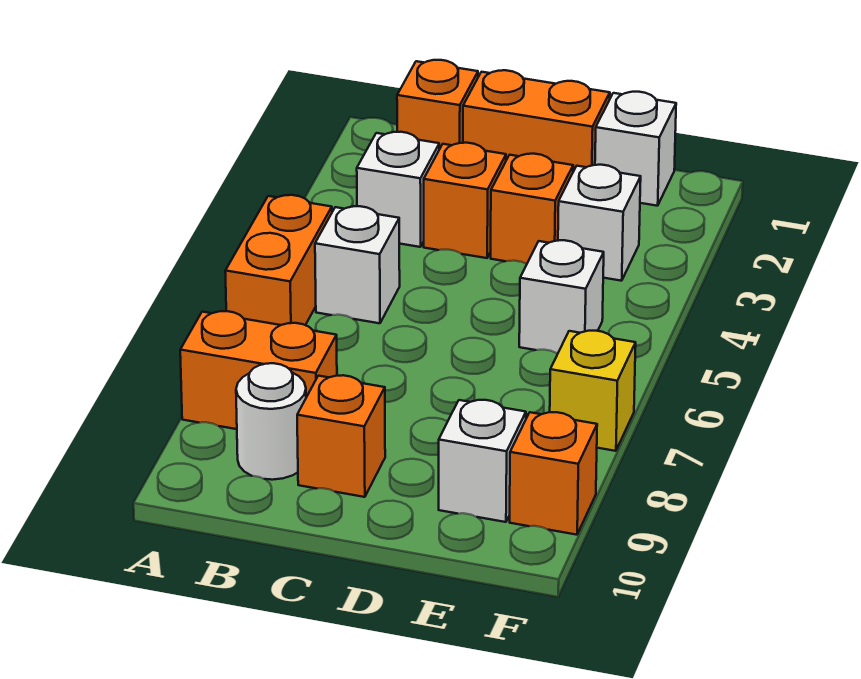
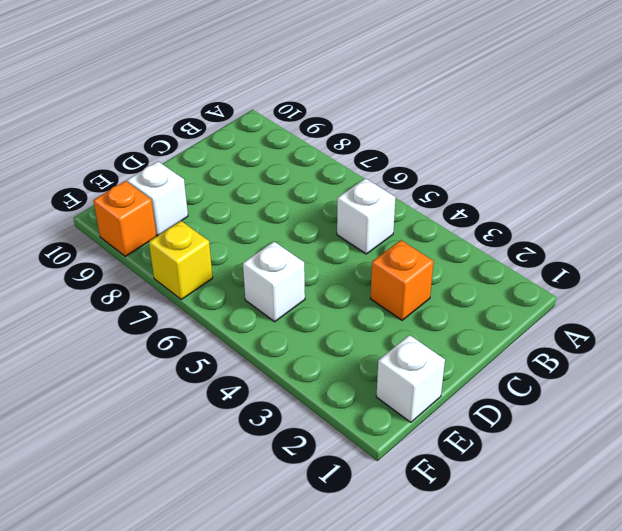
none -> orange 1x2 brick [225,195,332,325]
none -> orange 1x2 brick [180,311,337,429]
none -> orange 1x1 brick [397,60,478,149]

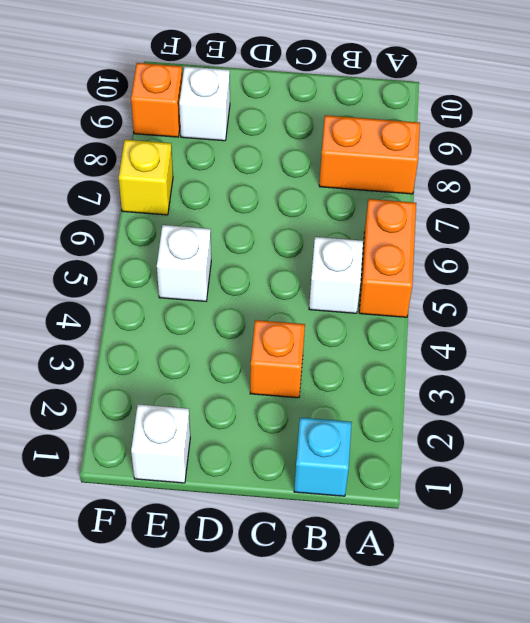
cyan 1x1 brick [294,418,352,496] -> orange 1x1 brick [397,60,478,149]
none -> white 1x1 brick [357,132,439,247]
none -> white 1x1 round brick [236,363,306,480]
none -> orange 1x2 brick [463,70,610,172]

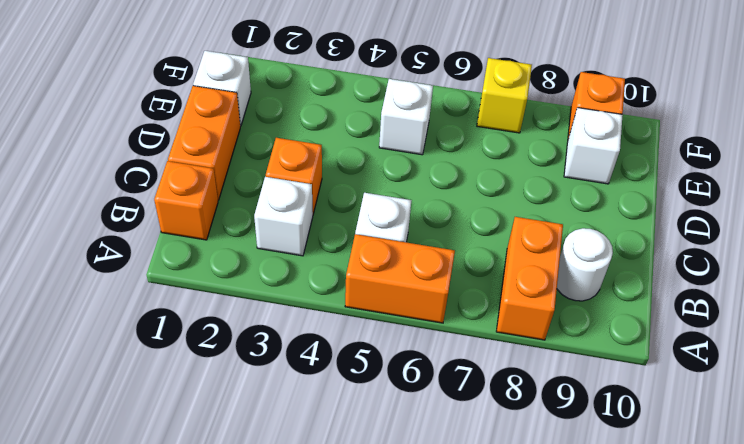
none -> orange 1x1 brick [297,375,385,497]
none -> orange 1x1 brick [491,154,573,264]
none -> white 1x1 brick [558,165,641,281]

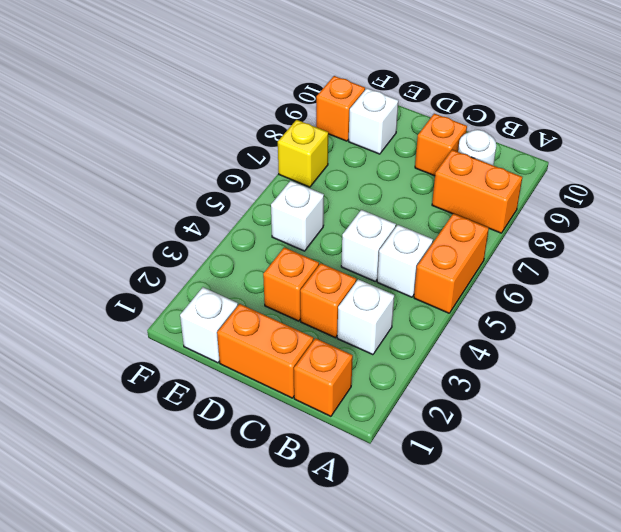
white 1x1 brick [341,210,396,282] -> white 1x1 brick moved to [558,165,641,281]

